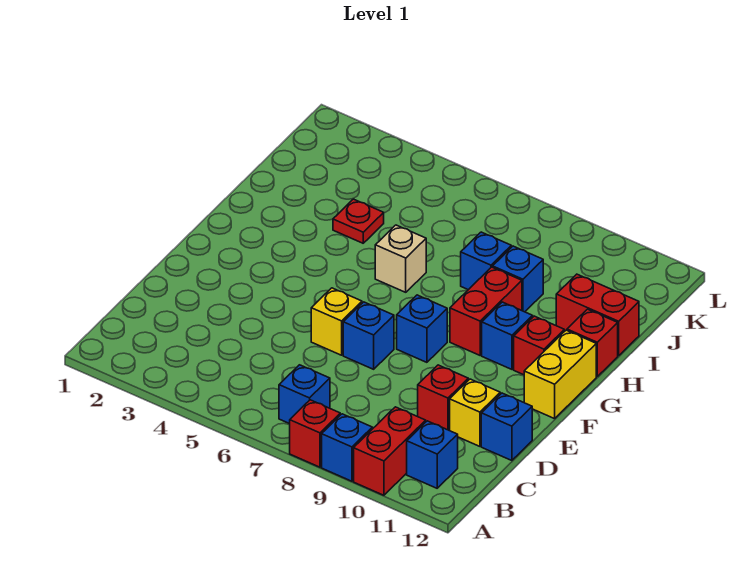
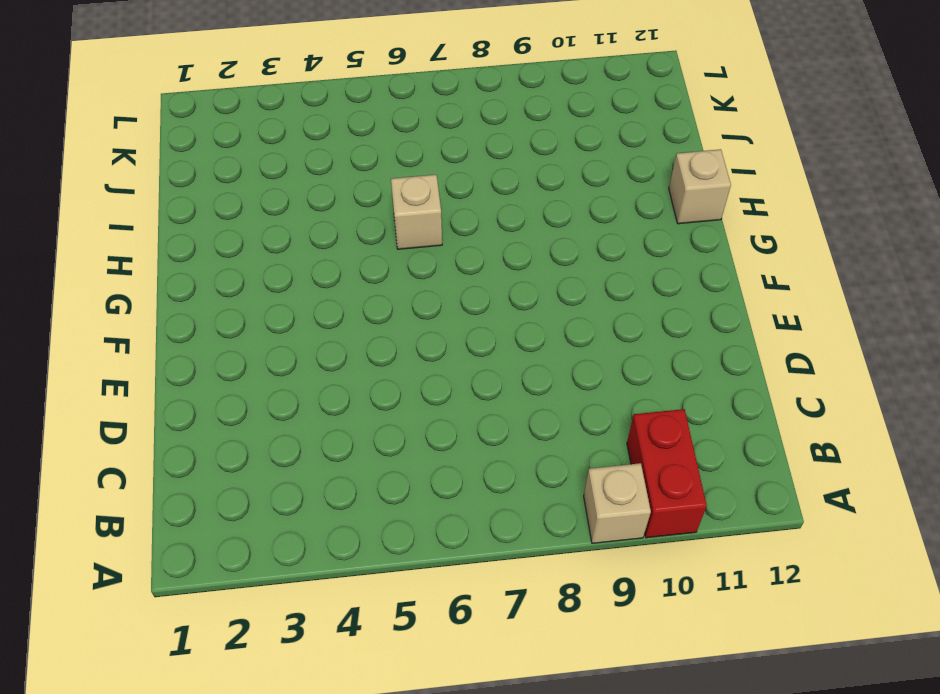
tan 1x1 brick [584,463,651,543] -> blue 1x1 brick [322,414,372,481]
tan 1x1 brick [669,149,731,224] -> red 1x1 brick [567,309,618,376]
none -> red 1x1 brick [290,400,340,467]
none -> blue 1x1 brick [279,365,330,424]
none -> blue 1x1 brick [407,421,458,488]

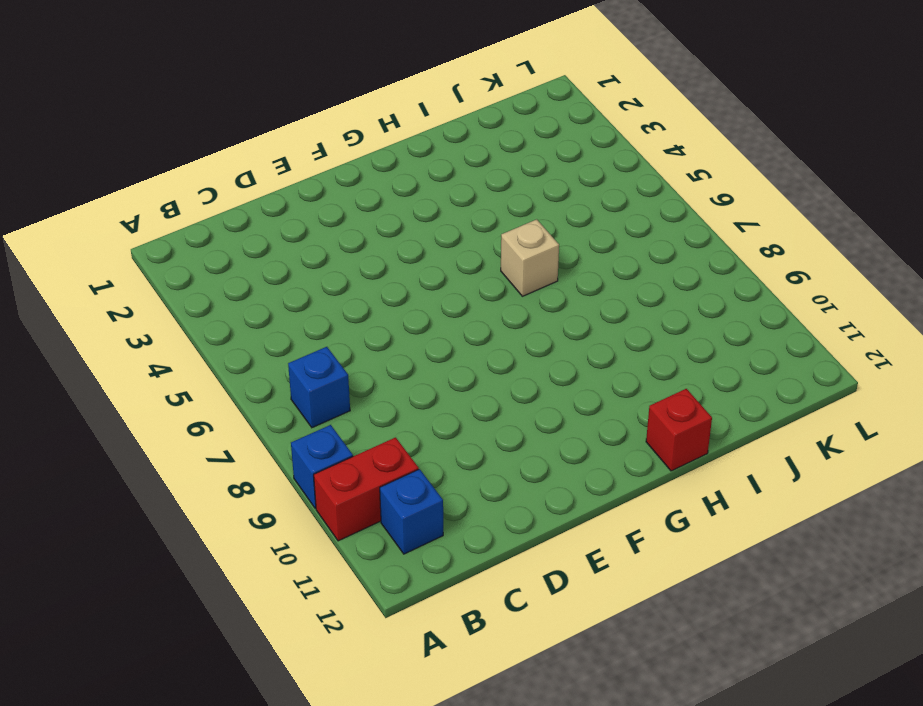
none -> red 1x1 brick [290,400,340,467]
none -> red 1x1 brick [418,365,468,431]
none -> yellow 1x1 brick [450,379,500,446]

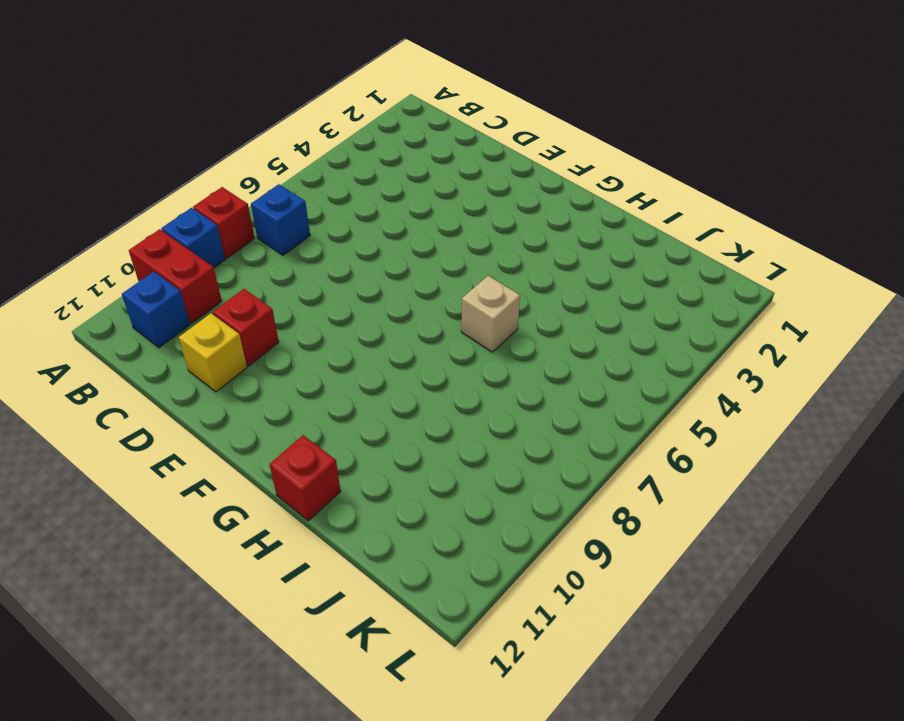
none -> blue 1x1 brick [481,393,532,461]
none -> yellow 1x1 brick [311,288,362,355]
none -> blue 1x1 brick [343,302,394,369]

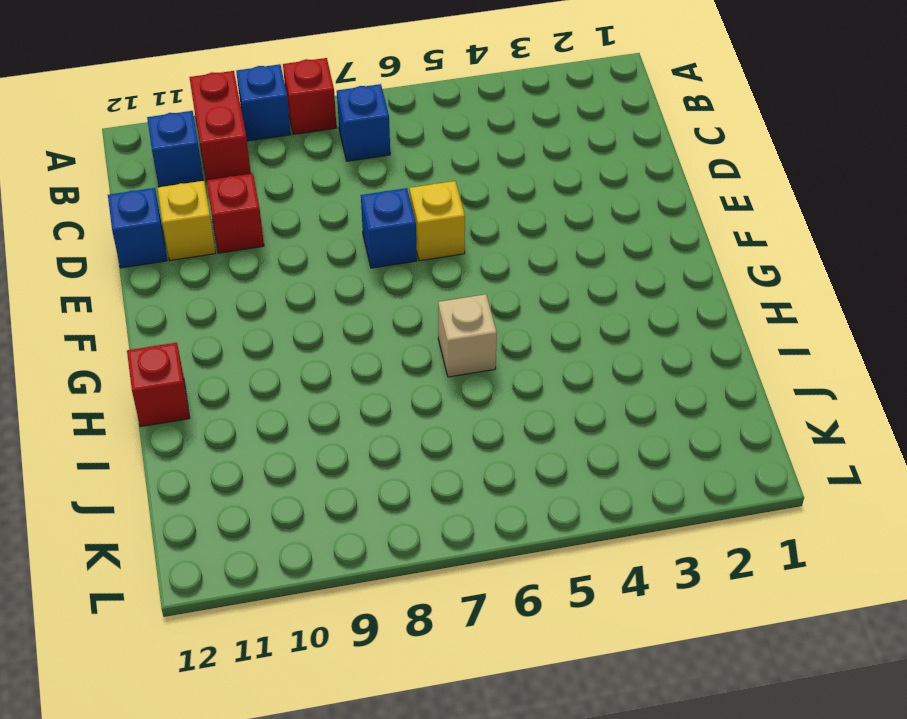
none -> blue 1x1 brick [397,295,447,362]
none -> yellow 1x2 brick [524,330,596,419]
none -> red 1x2 brick [450,267,522,355]

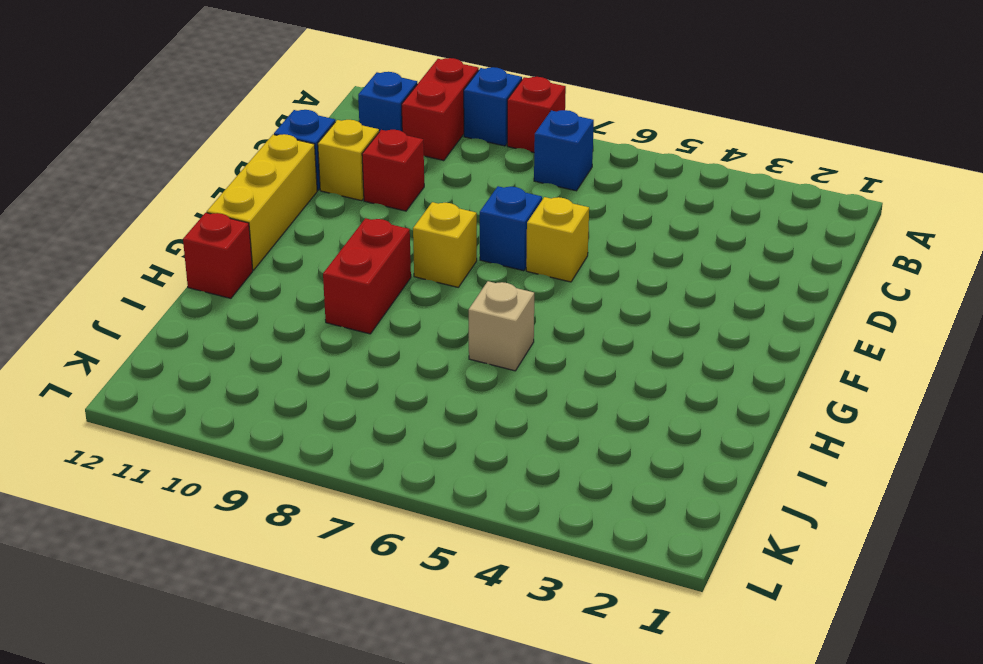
yellow 1x3 brick [207,134,317,270] -> yellow 1x2 brick [524,330,596,419]
yellow 1x1 brick [413,202,477,287] -> blue 1x1 brick [397,295,447,362]
none -> blue 1x1 brick [482,302,533,369]
none -> red 1x1 brick [514,316,564,375]
none -> red 1x1 plate [333,199,384,243]

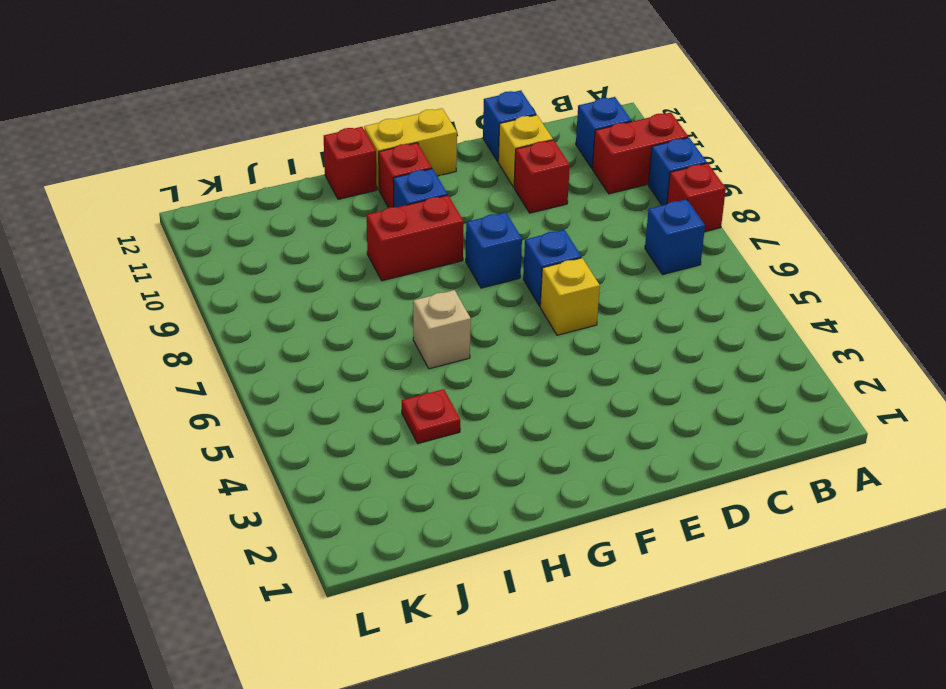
none -> blue 1x1 brick [461,232,511,290]
none -> blue 1x1 brick [493,246,543,312]
none -> red 1x2 brick [556,274,639,356]

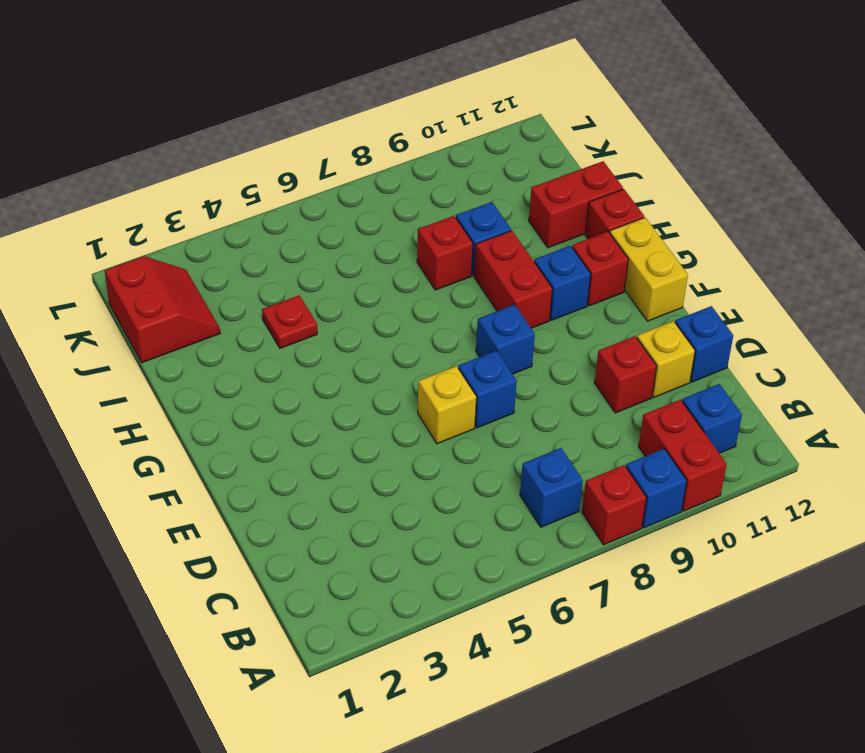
red 1x1 brick [417,216,473,290] -> blue 1x1 brick [461,232,511,290]
red 2x2 slope [105,256,220,363] -> none
none -> tan 1x1 brick [375,225,426,292]

